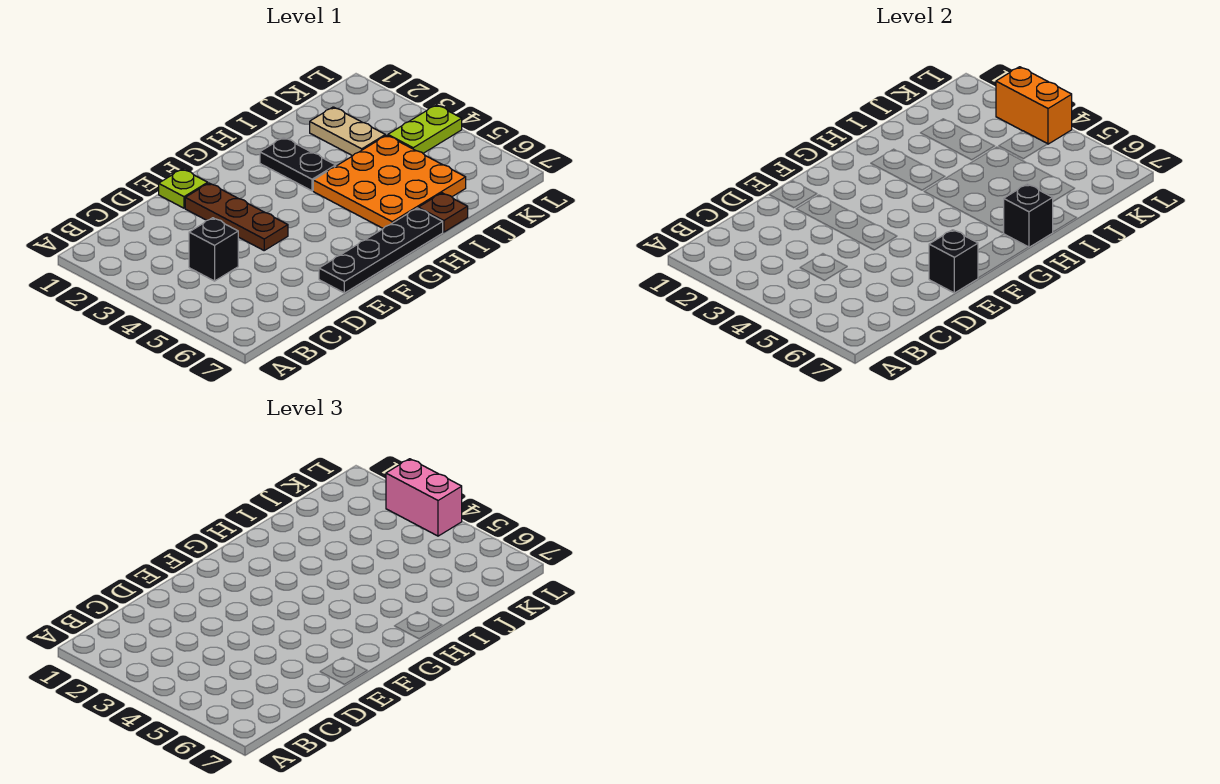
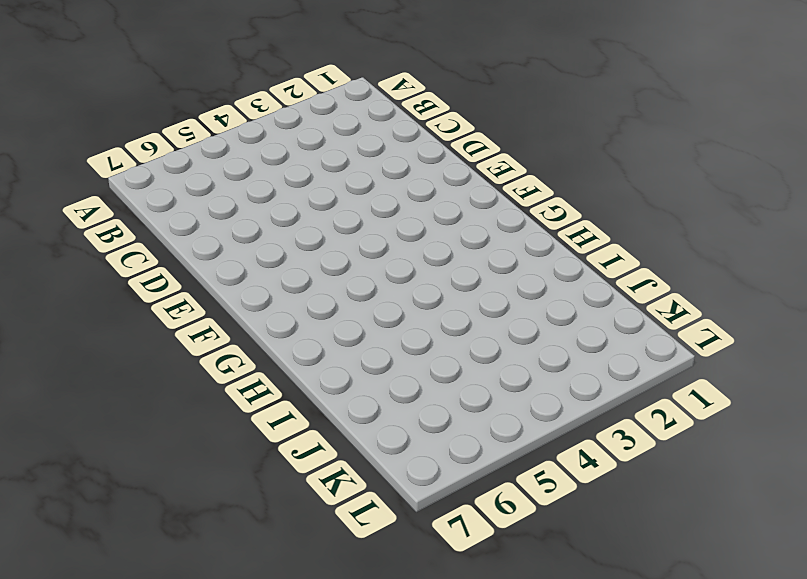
none -> black 1x1 brick [189,218,238,281]
none -> lime 1x1 plate [159,169,208,208]
none -> brown 1x3 plate [185,183,288,250]

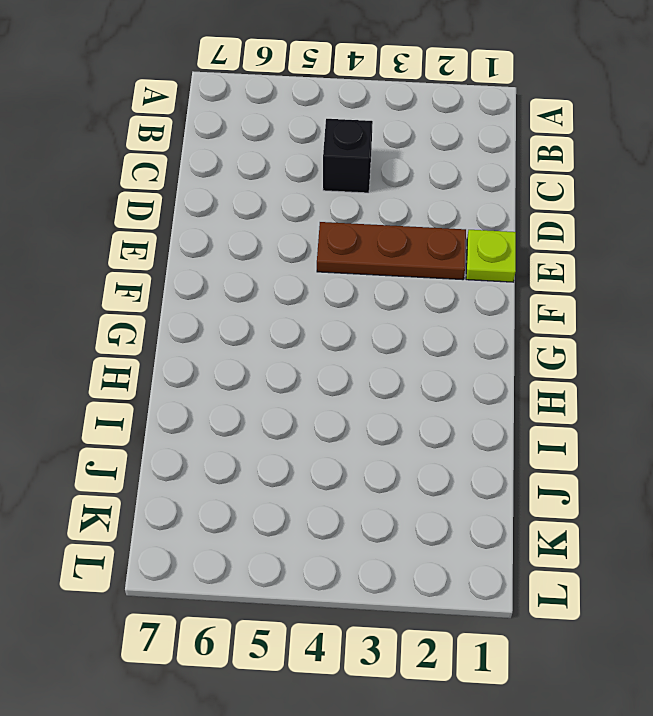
none -> black 1x4 plate [319,208,443,293]
none -> black 1x2 plate [260,138,336,191]
none -> orange 3x3 plate [313,135,466,228]

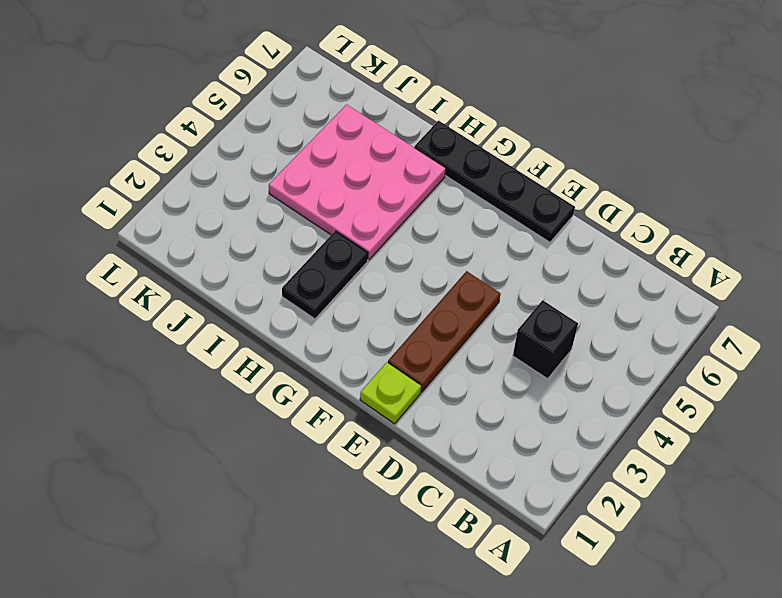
pink 3x3 plate [269,105,446,260] -> orange 3x3 plate [313,135,466,228]
none -> brown 1x1 plate [418,193,468,232]
none -> tan 1x2 plate [310,107,385,156]
none -> lime 1x2 plate [388,105,462,153]

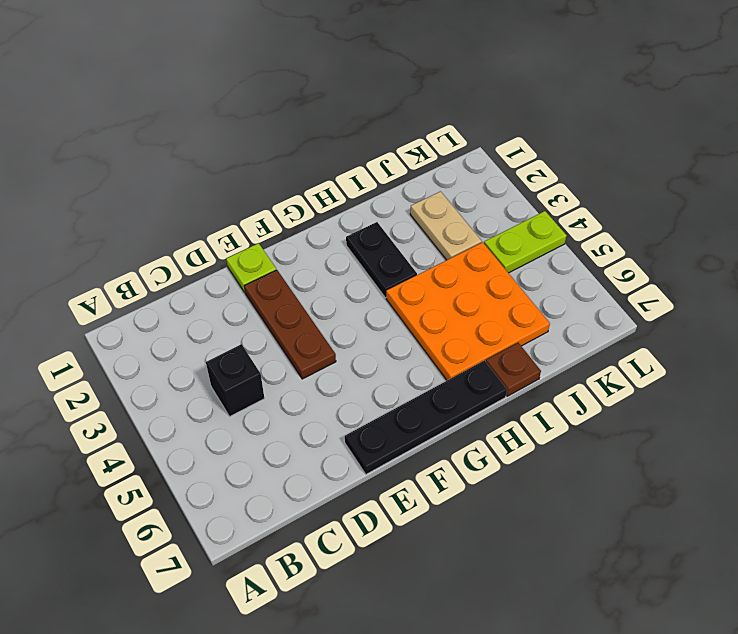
none -> black 1x1 brick [929,230,978,293]
none -> black 1x1 brick [1004,184,1053,247]
none -> orange 1x2 brick [996,67,1072,144]

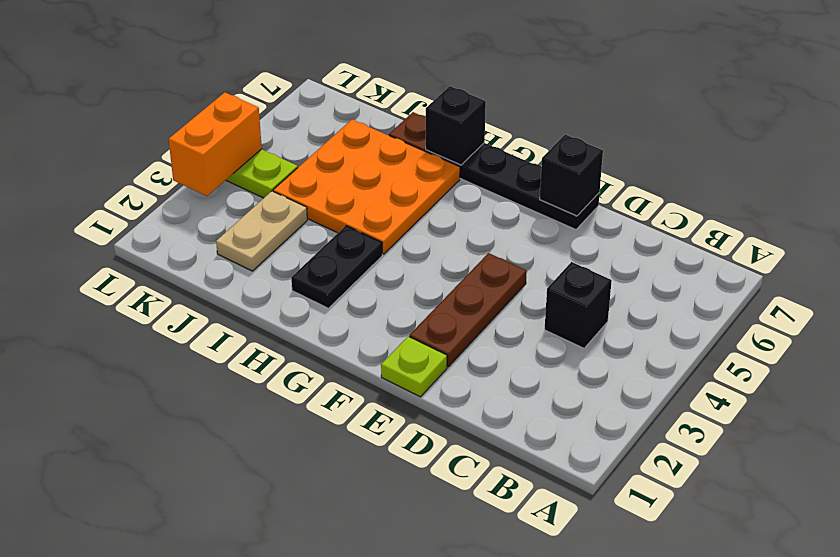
none -> pink 1x2 brick [386,459,462,536]

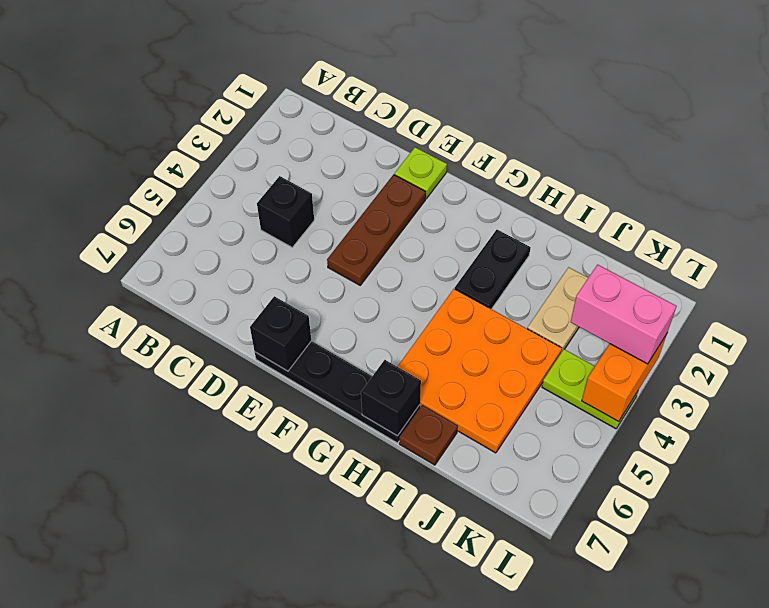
pink 1x2 brick [571,265,677,364] -> pink 1x2 brick turned to [386,459,462,536]

